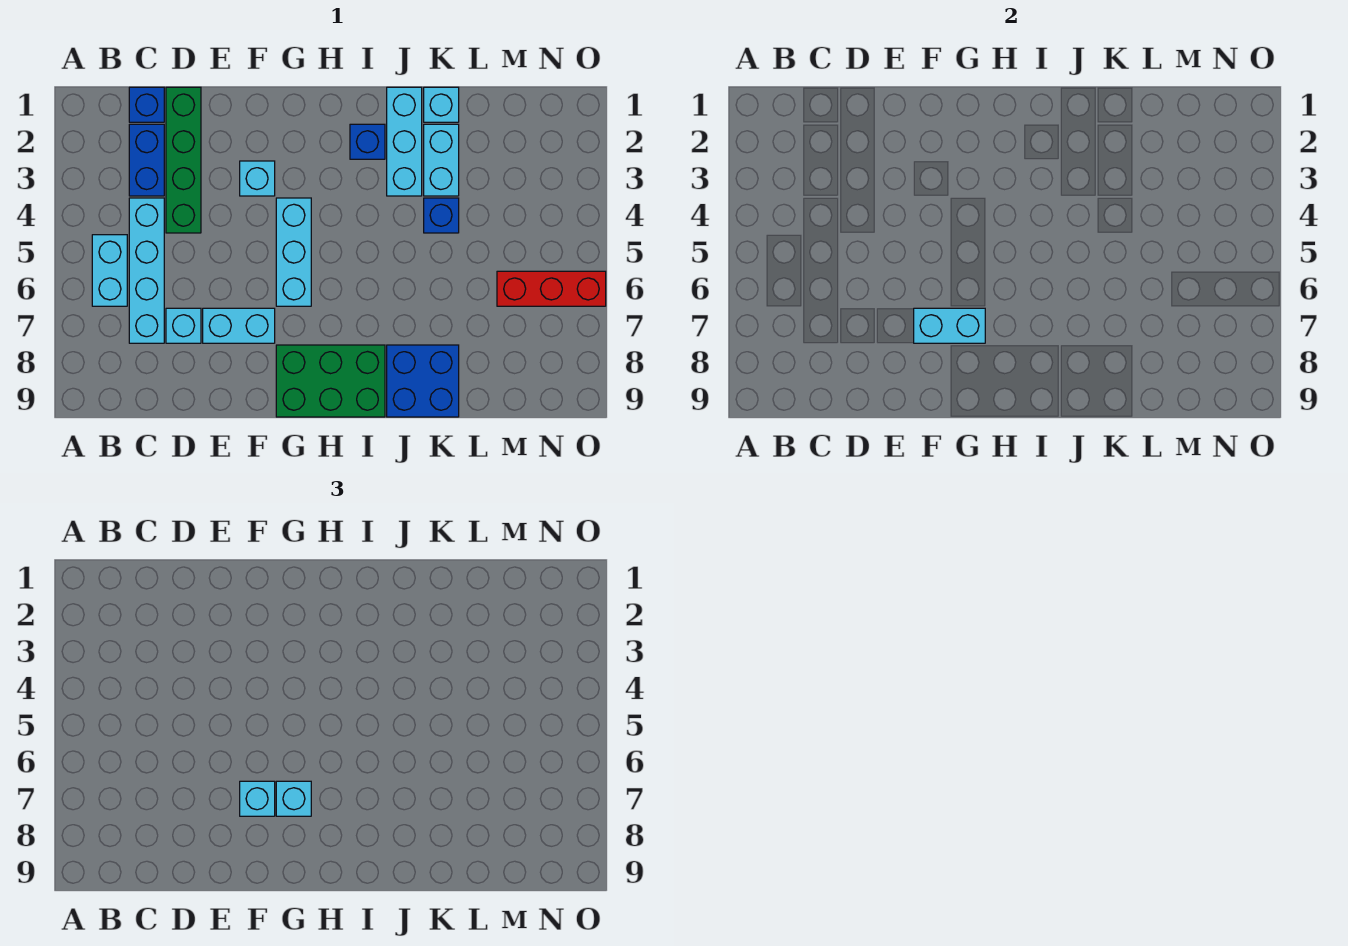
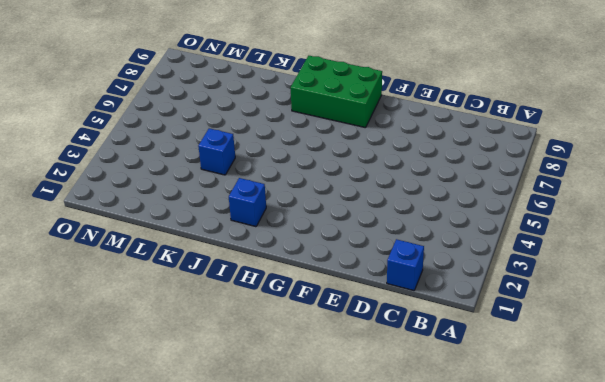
none -> cyan 1x2 brick [92,235,127,306]
none -> blue 1x2 brick [129,124,164,196]
none -> cyan 1x4 brick [129,198,164,343]

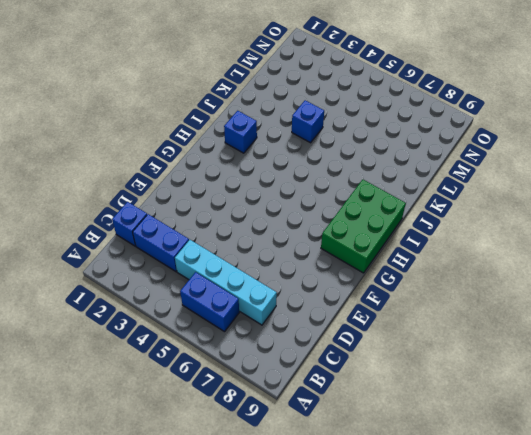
blue 1x2 brick [180,272,239,332] -> cyan 1x2 brick [92,235,127,306]
none -> green 1x4 brick [166,87,201,233]
none -> cyan 1x1 brick [166,308,201,343]
none -> cyan 1x2 brick [203,308,275,343]

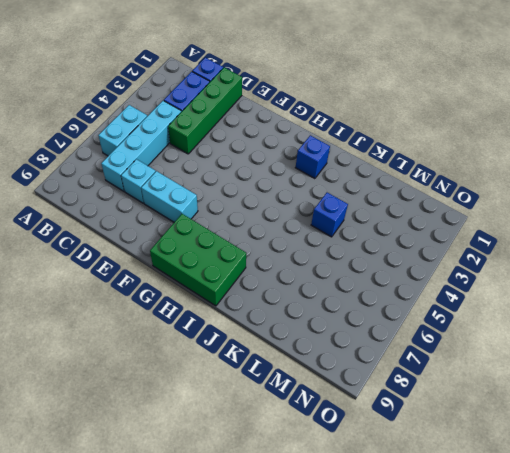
none -> cyan 1x1 brick [240,161,275,196]
none -> cyan 1x3 brick [276,198,311,306]
none -> cyan 1x3 brick [387,87,422,196]

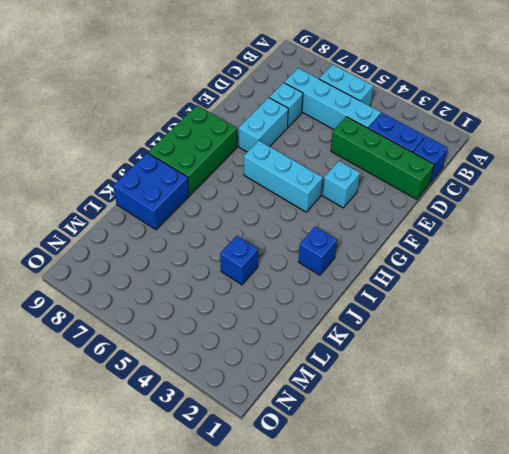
none -> cyan 1x3 brick [387,87,422,196]
none -> cyan 1x1 brick [424,87,459,122]
none -> cyan 1x2 brick [424,124,459,196]

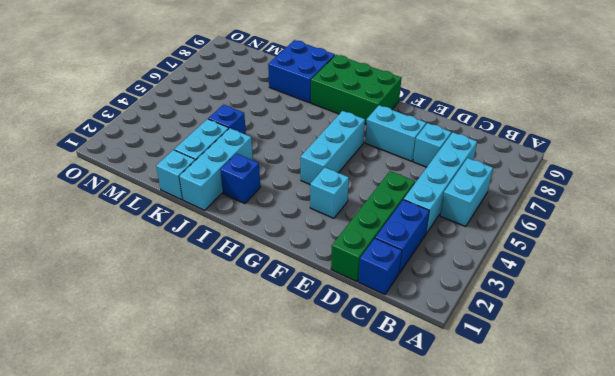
none -> red 1x3 brick [497,271,606,306]
none -> cyan 1x2 brick [914,308,985,343]
none -> cyan 1x1 brick [240,781,275,816]

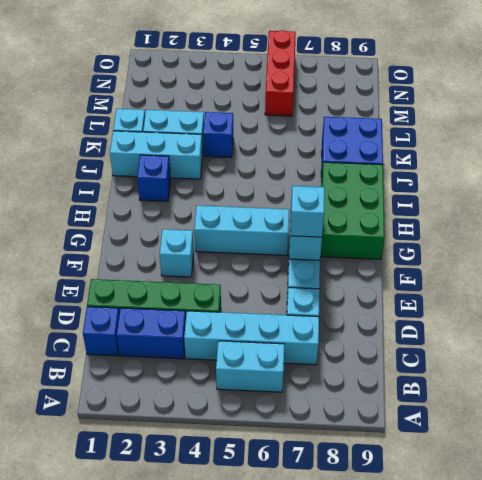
none -> cyan 1x1 brick [276,781,311,816]

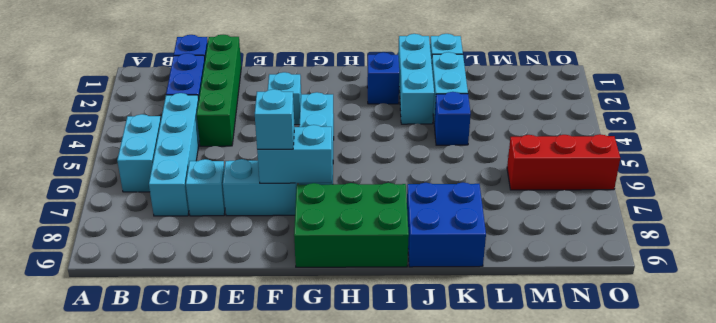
none -> cyan 1x1 brick [276,781,311,816]

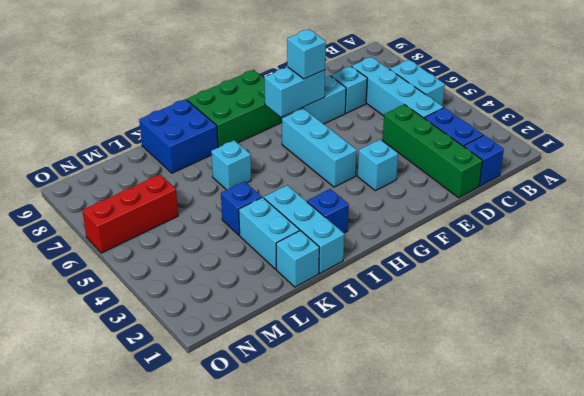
cyan 1x1 brick [211,140,251,190] -> cyan 1x1 brick moved to [276,781,311,816]

